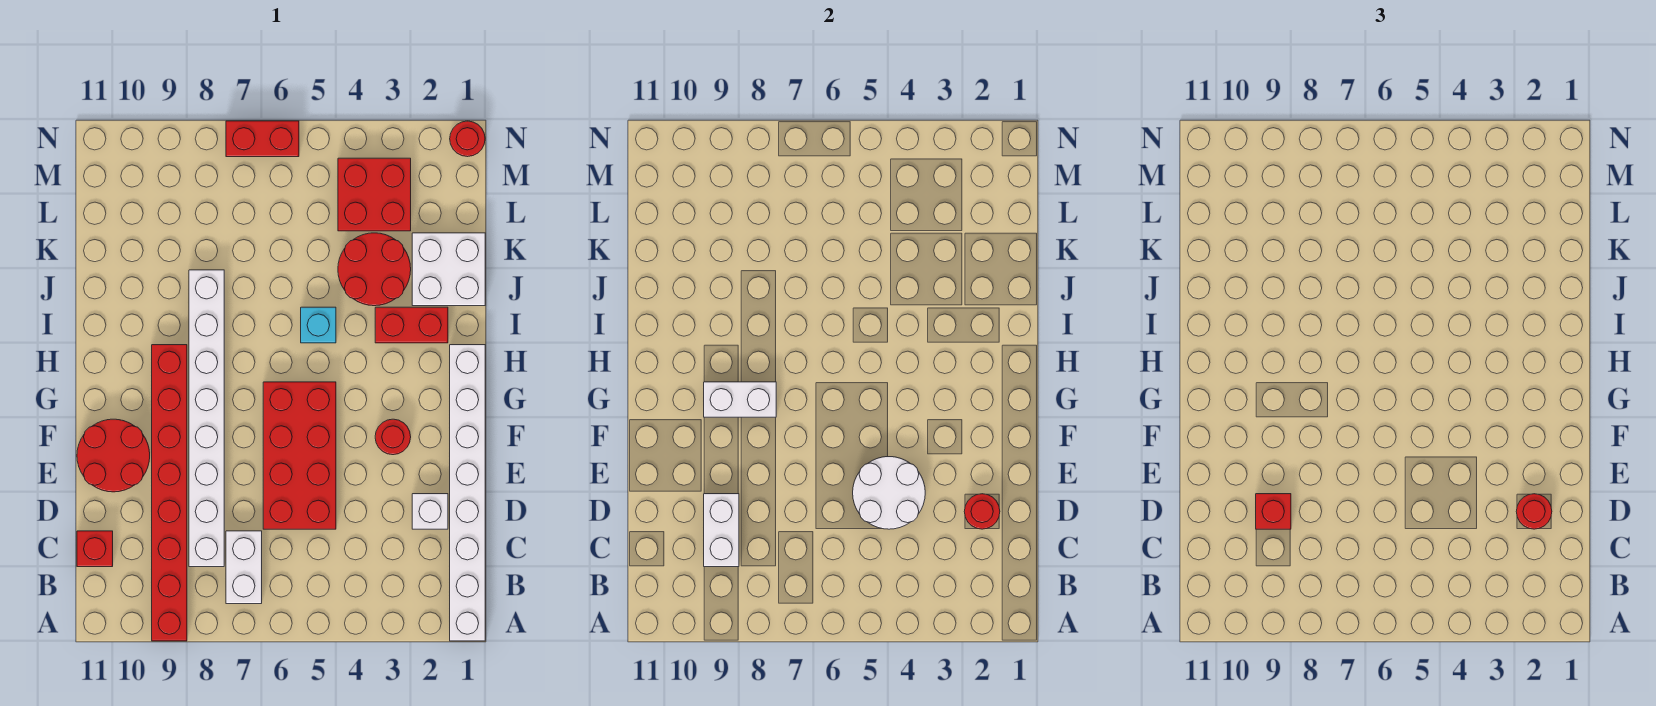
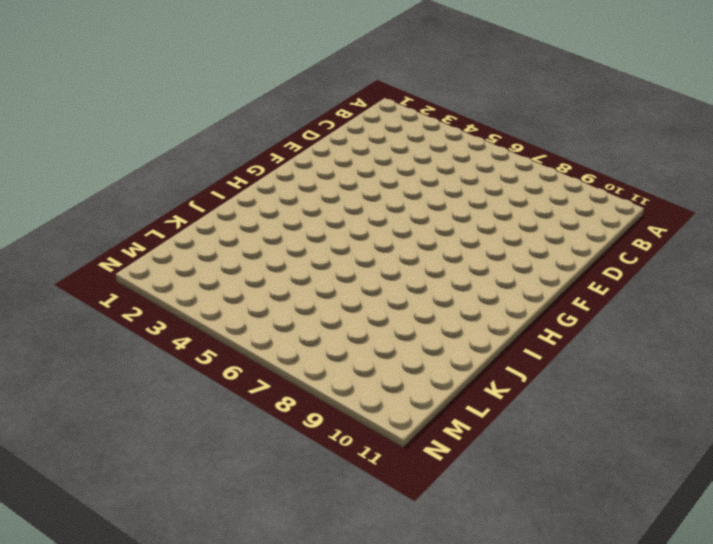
none -> white 1x8 brick [450,345,485,641]
none -> red 1x8 brick [152,345,187,641]
none -> white 1x2 brick [226,531,262,604]

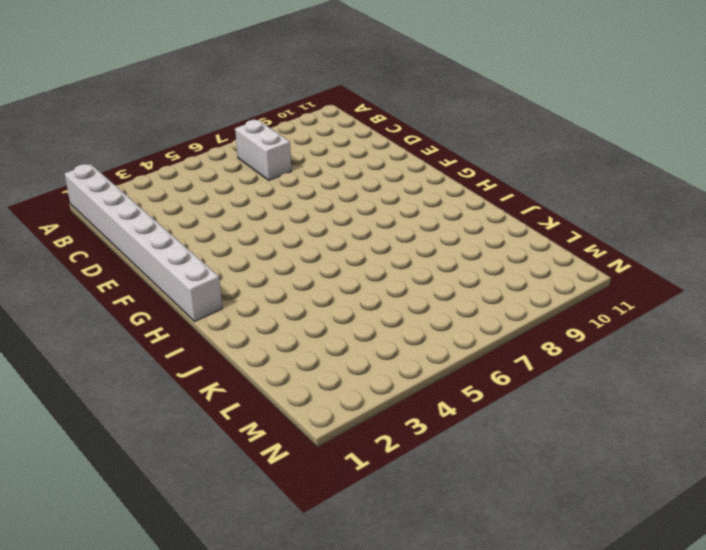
none -> red 1x8 brick [152,345,187,641]
none -> white 1x8 brick [189,270,224,567]
none -> red 1x1 brick [77,531,113,567]

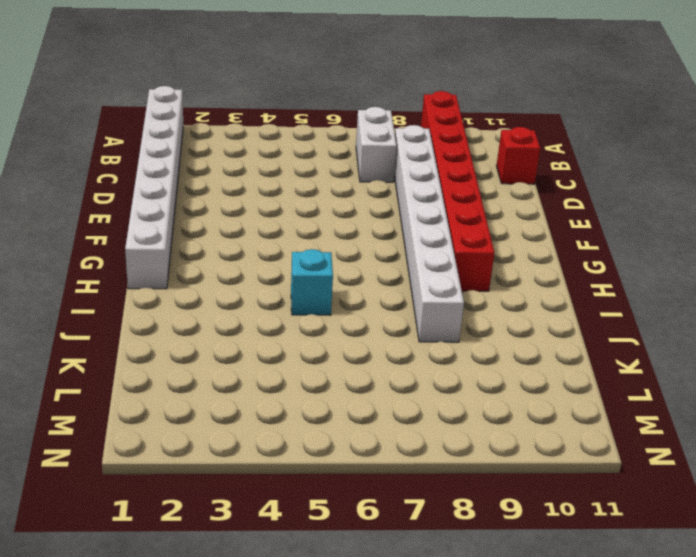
none -> white 1x1 brick [412,494,448,529]
none -> red 2x4 brick [263,382,336,529]
none -> red 2x2 round brick [77,419,150,492]

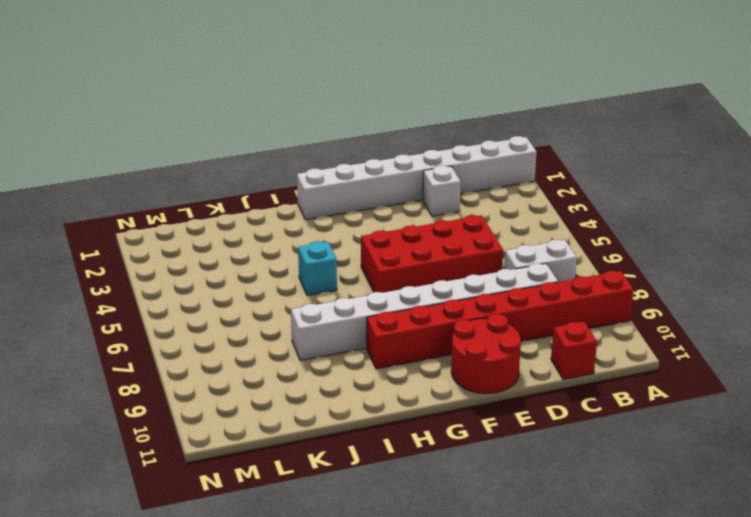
none -> red 1x1 round brick [375,419,411,455]
none -> red 1x2 brick [375,307,448,343]
none -> white 2x2 brick [412,233,485,306]

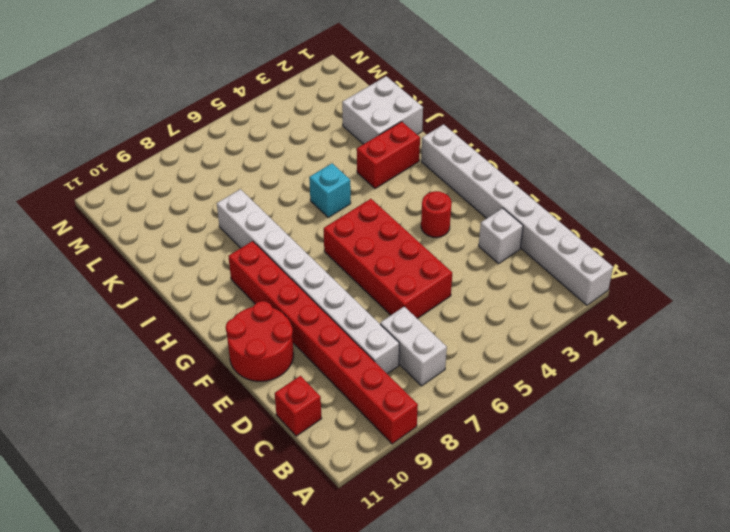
none -> red 2x2 round brick [338,233,411,306]
none -> red 2x2 brick [338,158,411,231]
none -> red 1x1 round brick [450,121,485,157]

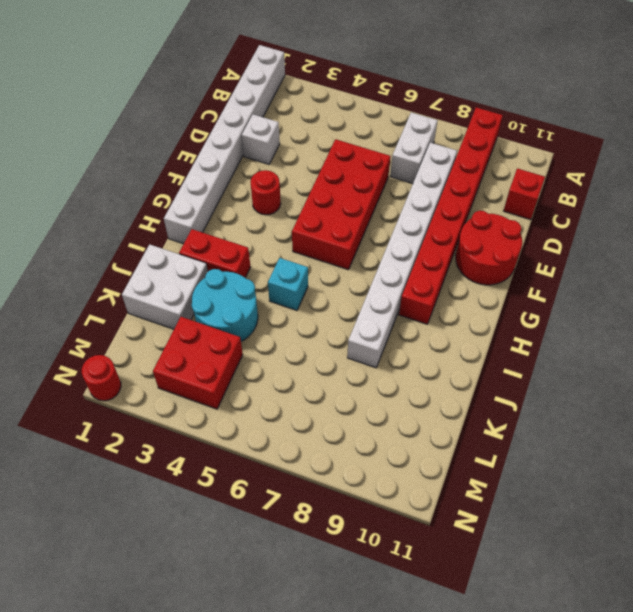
cyan 2x2 round brick [192,269,258,341] -> red 2x2 round brick [338,233,411,306]
none -> red 1x2 brick [226,121,299,157]
none -> white 1x2 brick [704,494,739,567]
none -> red 1x1 round brick [964,494,1000,529]

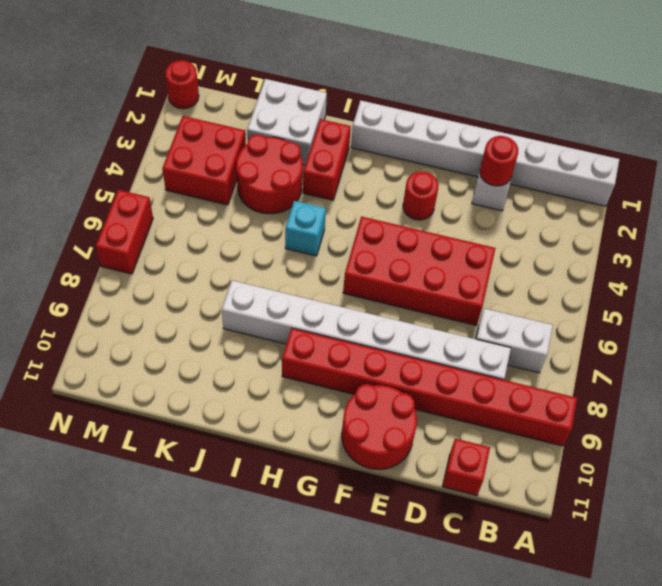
none -> white 1x2 brick [704,494,739,567]
none -> white 2x2 round brick [853,457,925,529]
none -> white 1x2 brick [704,382,776,417]

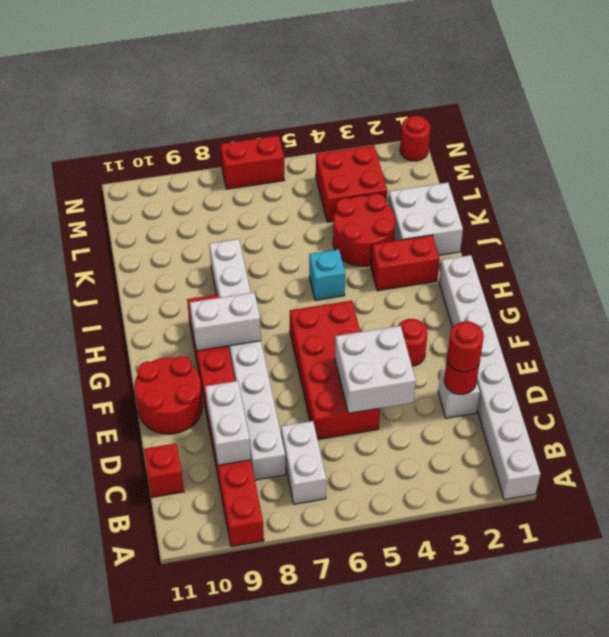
white 2x2 brick [335,326,416,413] -> white 2x2 round brick [853,457,925,529]
none -> red 1x1 brick [1256,494,1291,529]

